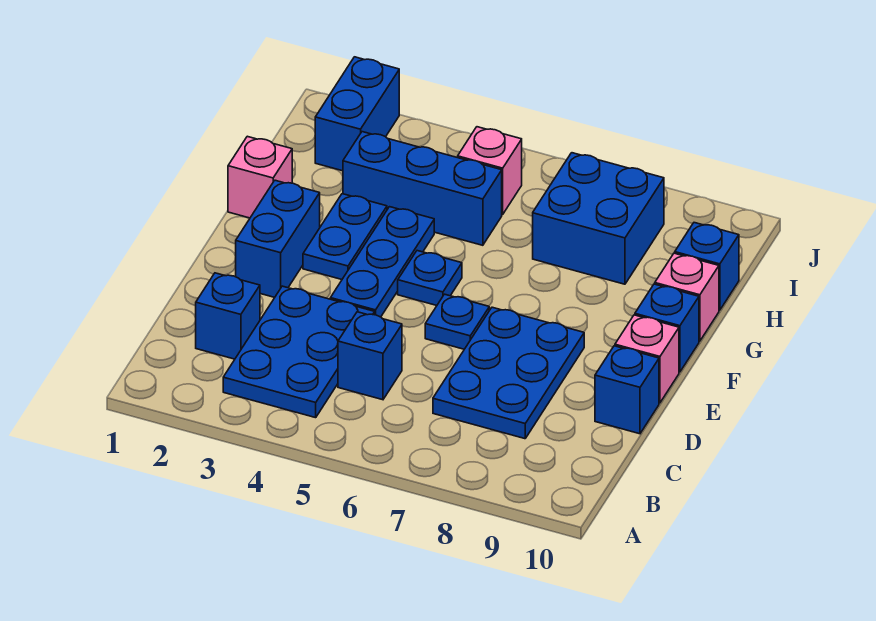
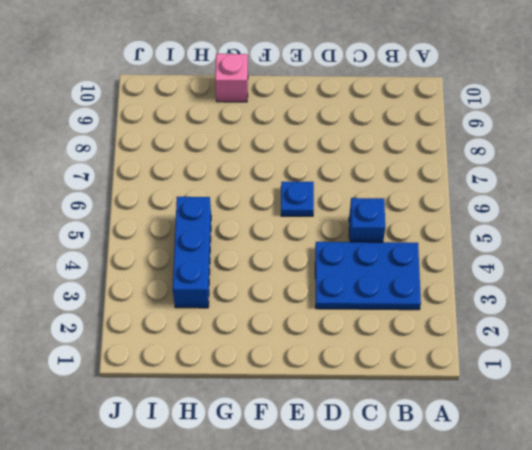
none -> blue 1x1 brick [196,273,260,359]
none -> blue 2x3 plate [433,307,584,439]
none -> blue 1x1 brick [595,346,659,434]

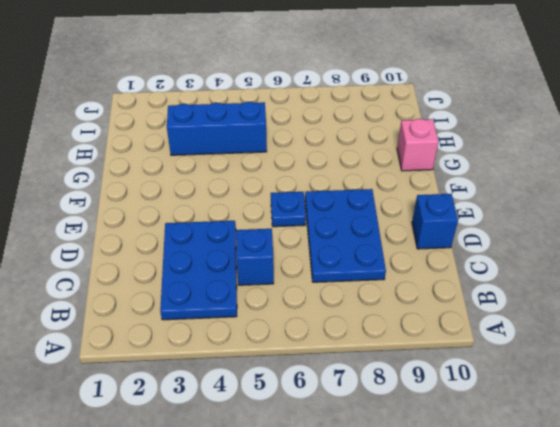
none -> blue 1x1 brick [196,273,260,359]
none -> blue 1x2 brick [236,180,320,297]
none -> blue 1x3 plate [330,207,434,317]

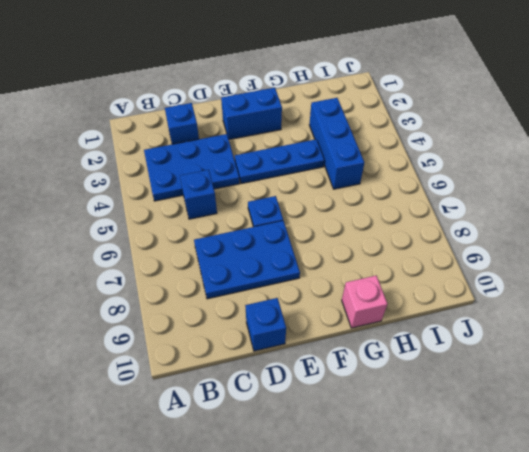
none -> pink 1x1 brick [615,315,679,403]
none -> blue 1x2 plate [303,194,387,279]
none -> blue 1x1 plate [398,251,462,305]

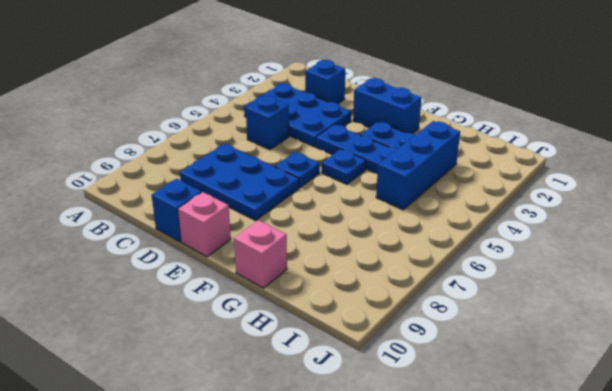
none -> blue 1x1 brick [635,284,699,372]
none -> pink 1x1 brick [228,136,292,218]
none -> blue 2x2 brick [533,153,664,284]

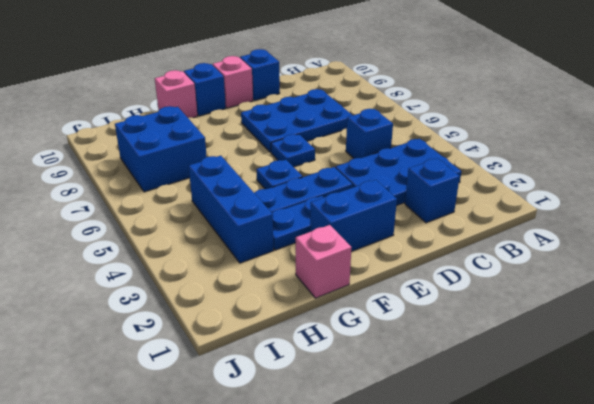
none -> blue 1x1 brick [675,223,739,310]
none -> blue 1x2 brick [315,57,399,171]
none -> pink 1x1 brick [458,127,522,215]

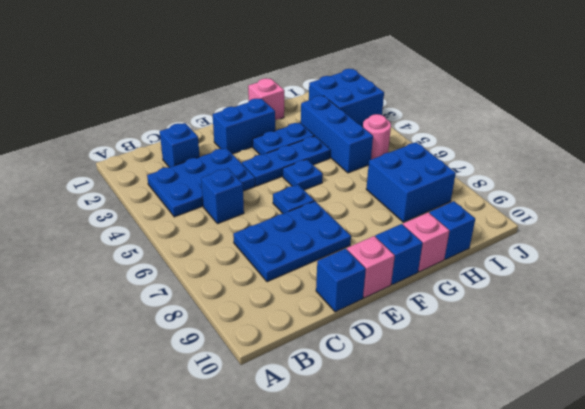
blue 2x2 brick [309,69,384,127] -> blue 1x2 brick [315,57,399,171]
pink 1x1 round brick [363,114,391,159] -> pink 1x1 brick [458,127,522,215]

